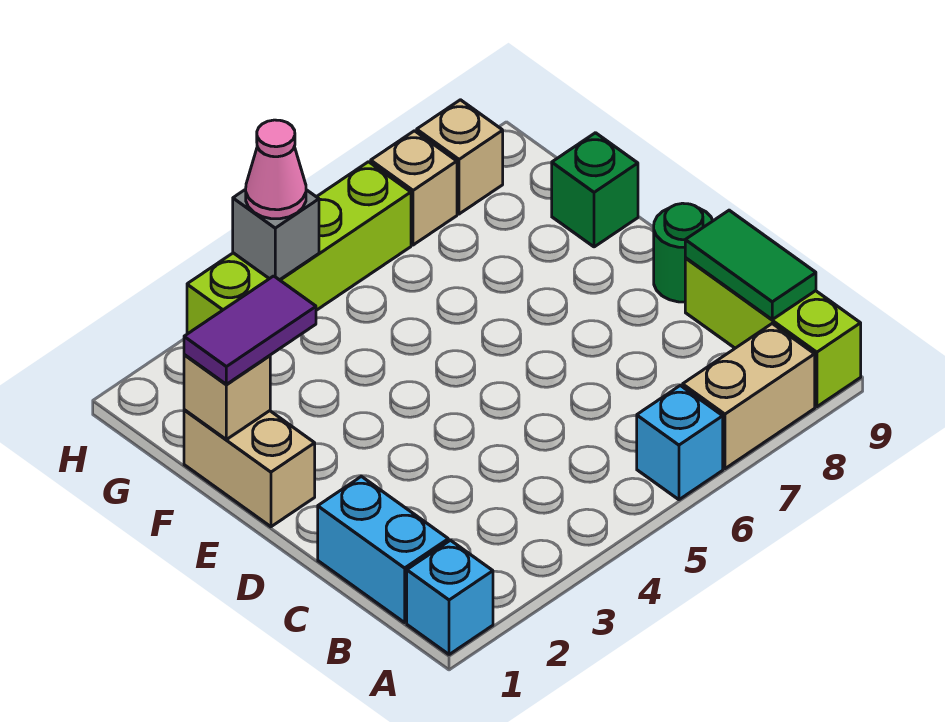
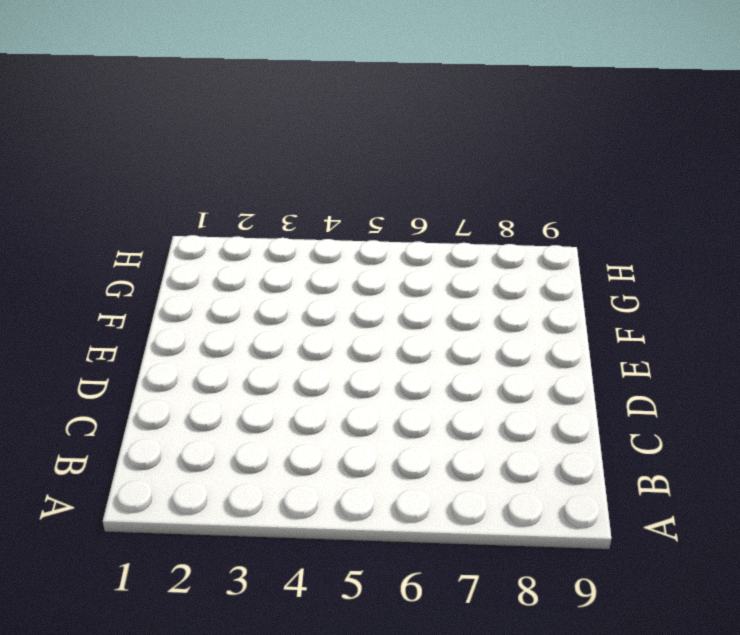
none -> cyan 1x1 brick [407,540,493,655]
none -> cyan 1x1 brick [637,385,723,500]
none -> tan 1x2 brick [683,324,815,469]

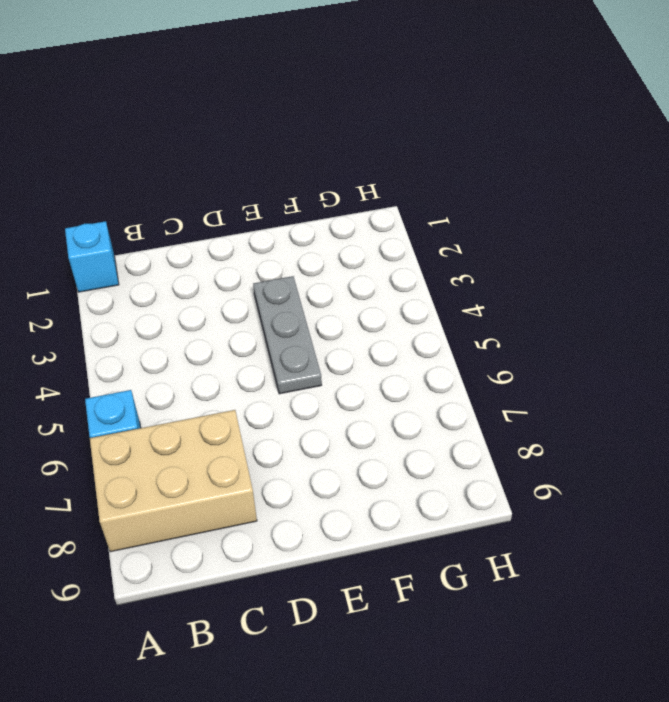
tan 2x3 brick [90,410,257,552] -> tan 1x2 brick [683,324,815,469]
grey 1x3 plate [253,276,322,394] -> none
none -> lime 1x3 brick [685,258,861,407]
none -> cyan 1x2 brick [318,476,448,623]
none -> green 1x1 round brick [654,203,713,302]

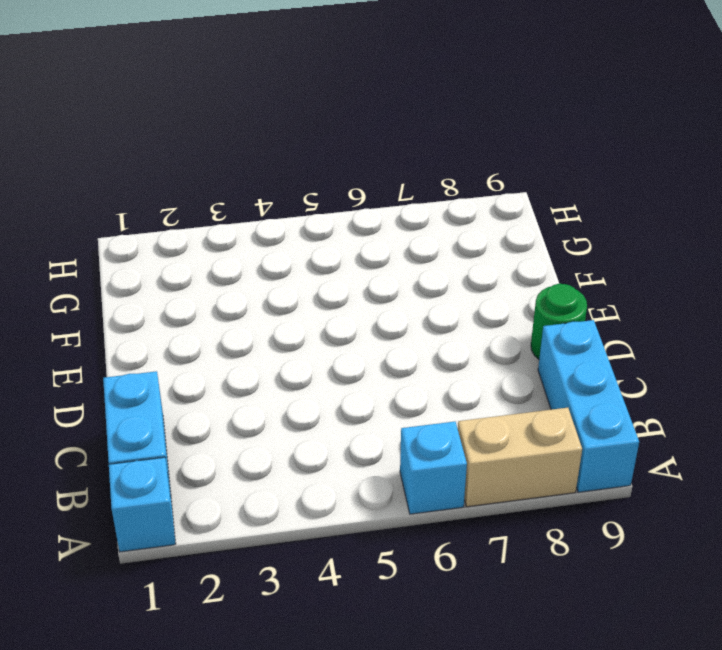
cyan 1x3 brick [538,320,639,492] -> lime 1x3 brick [685,258,861,407]
none -> tan 1x2 brick [184,410,315,527]
none -> green 1x1 brick [552,133,638,247]
none -> lime 1x4 brick [187,162,411,334]

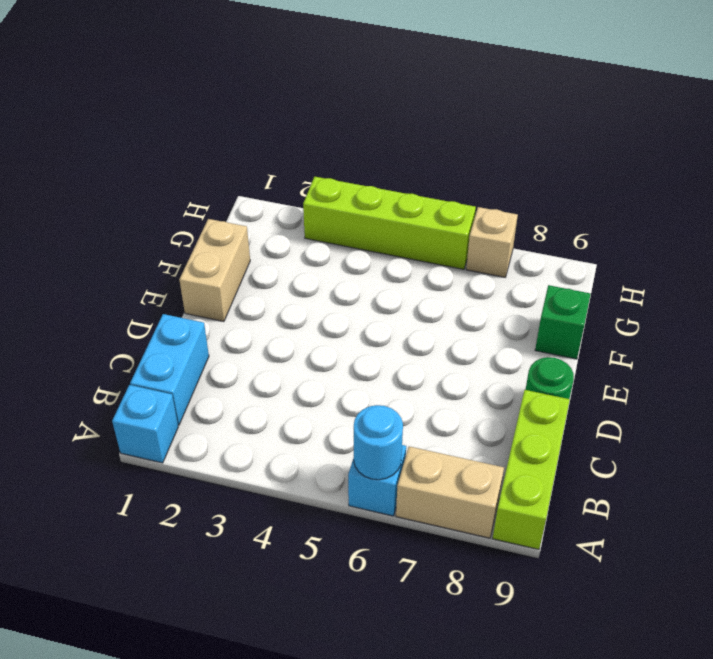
cyan 1x1 round brick [354,405,403,480] -> none
none -> tan 1x1 brick [417,100,503,214]
none -> green 1x2 tile [685,210,816,319]
none -> tan 1x1 brick [184,355,270,440]

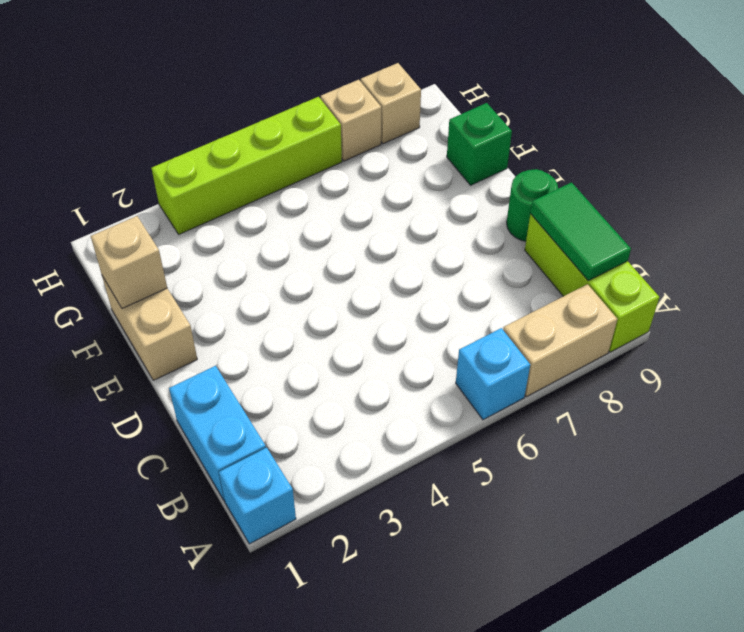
none -> grey 1x1 brick [233,189,319,280]
none -> purple 1x2 tile [184,276,316,384]
none -> pink 1x1 cone [246,120,306,219]

